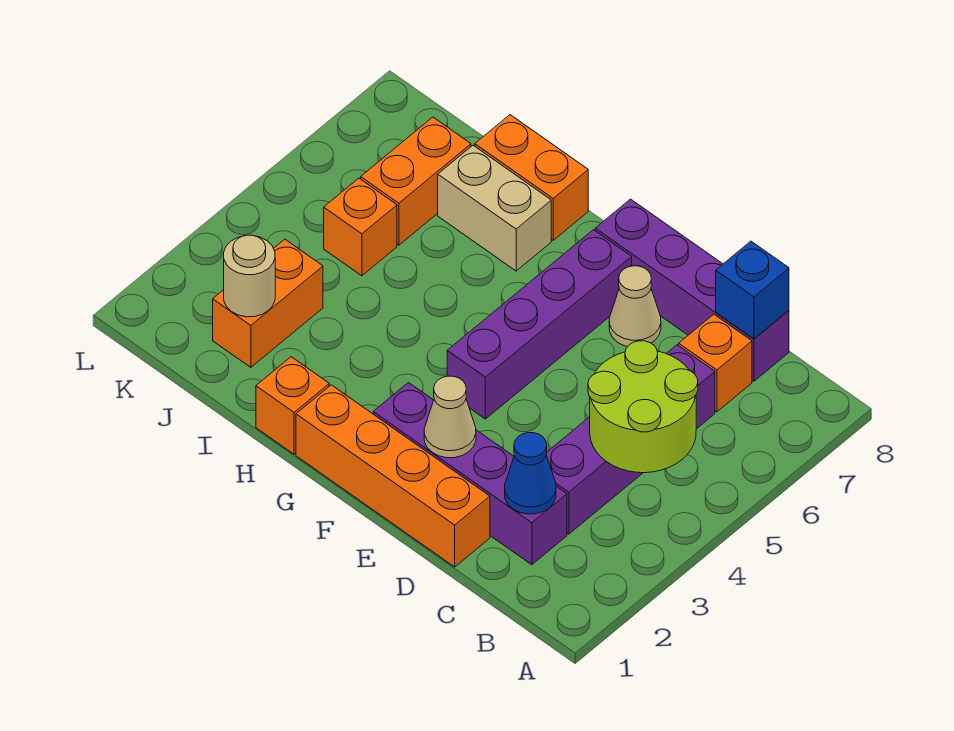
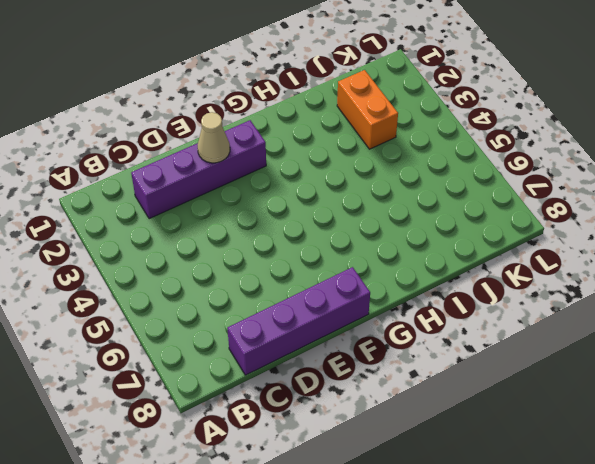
none -> purple 1x4 brick [546,345,715,534]
none -> orange 1x1 brick [679,314,752,412]
none -> orange 1x4 brick [296,385,490,567]

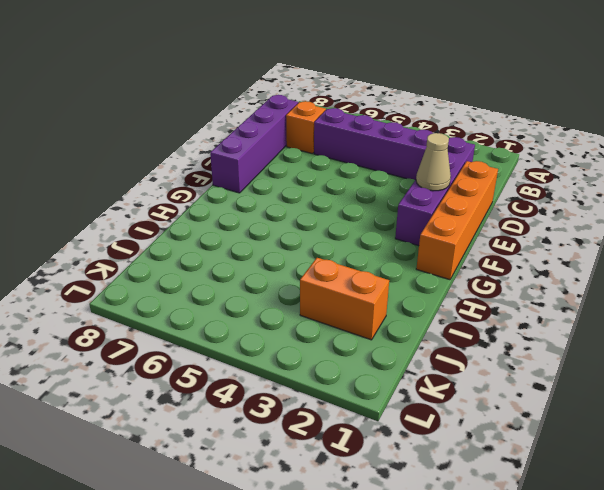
none -> tan 1x1 cone [609,266,661,346]
none -> purple 1x4 brick [447,230,632,419]
none -> orange 1x1 brick [256,357,329,454]

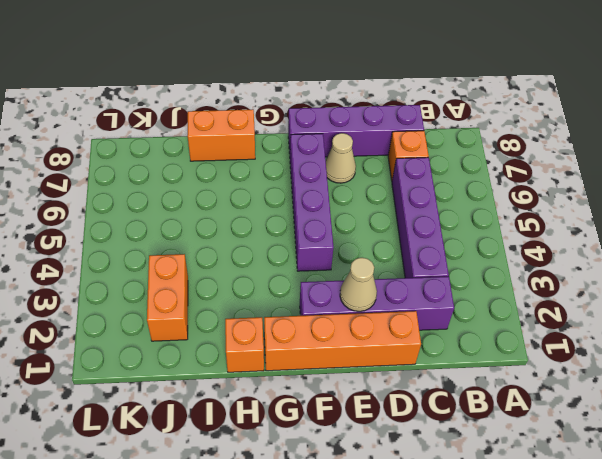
none -> tan 1x2 brick [438,145,551,271]
none -> orange 1x1 brick [324,178,397,276]
none -> orange 1x2 brick [361,117,471,245]

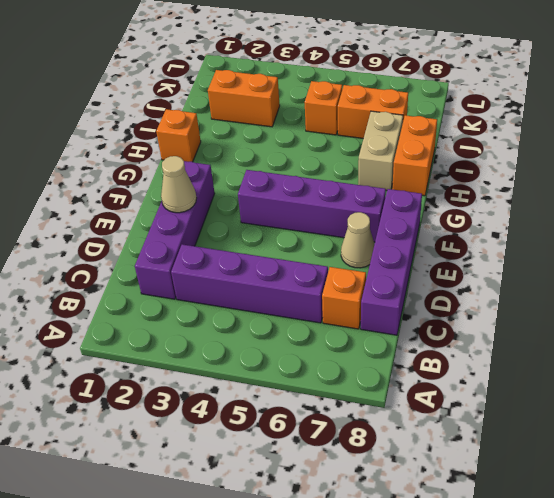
none -> orange 1x4 brick [296,385,490,567]
none -> lime 2x2 round brick [588,341,698,473]
none -> blue 1x1 cone [505,433,556,514]

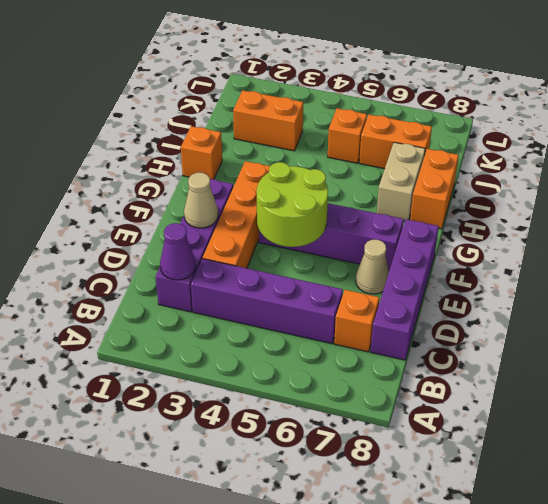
purple 1x1 cone [160,223,196,280] -> blue 1x1 cone [505,433,556,514]
orange 1x4 brick [203,161,270,268] -> orange 1x4 brick moved to [296,385,490,567]
lime 2x2 round brick [257,162,328,247] -> lime 2x2 round brick moved to [588,341,698,473]
none -> blue 1x1 brick [716,241,789,339]
none -> tan 1x1 round brick [224,235,275,317]

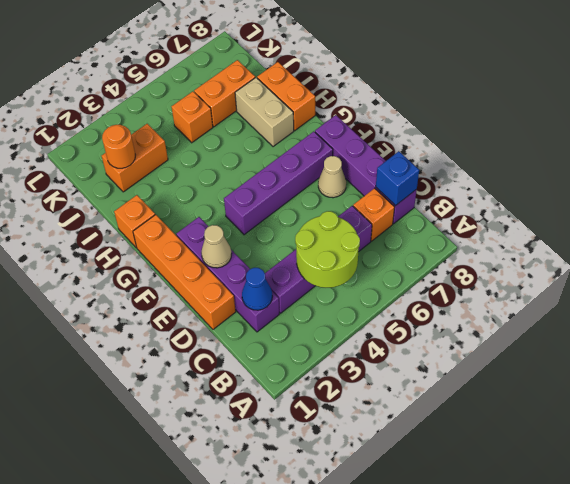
orange 1x1 round brick [102,125,135,168] -> tan 1x1 round brick [224,235,275,317]

